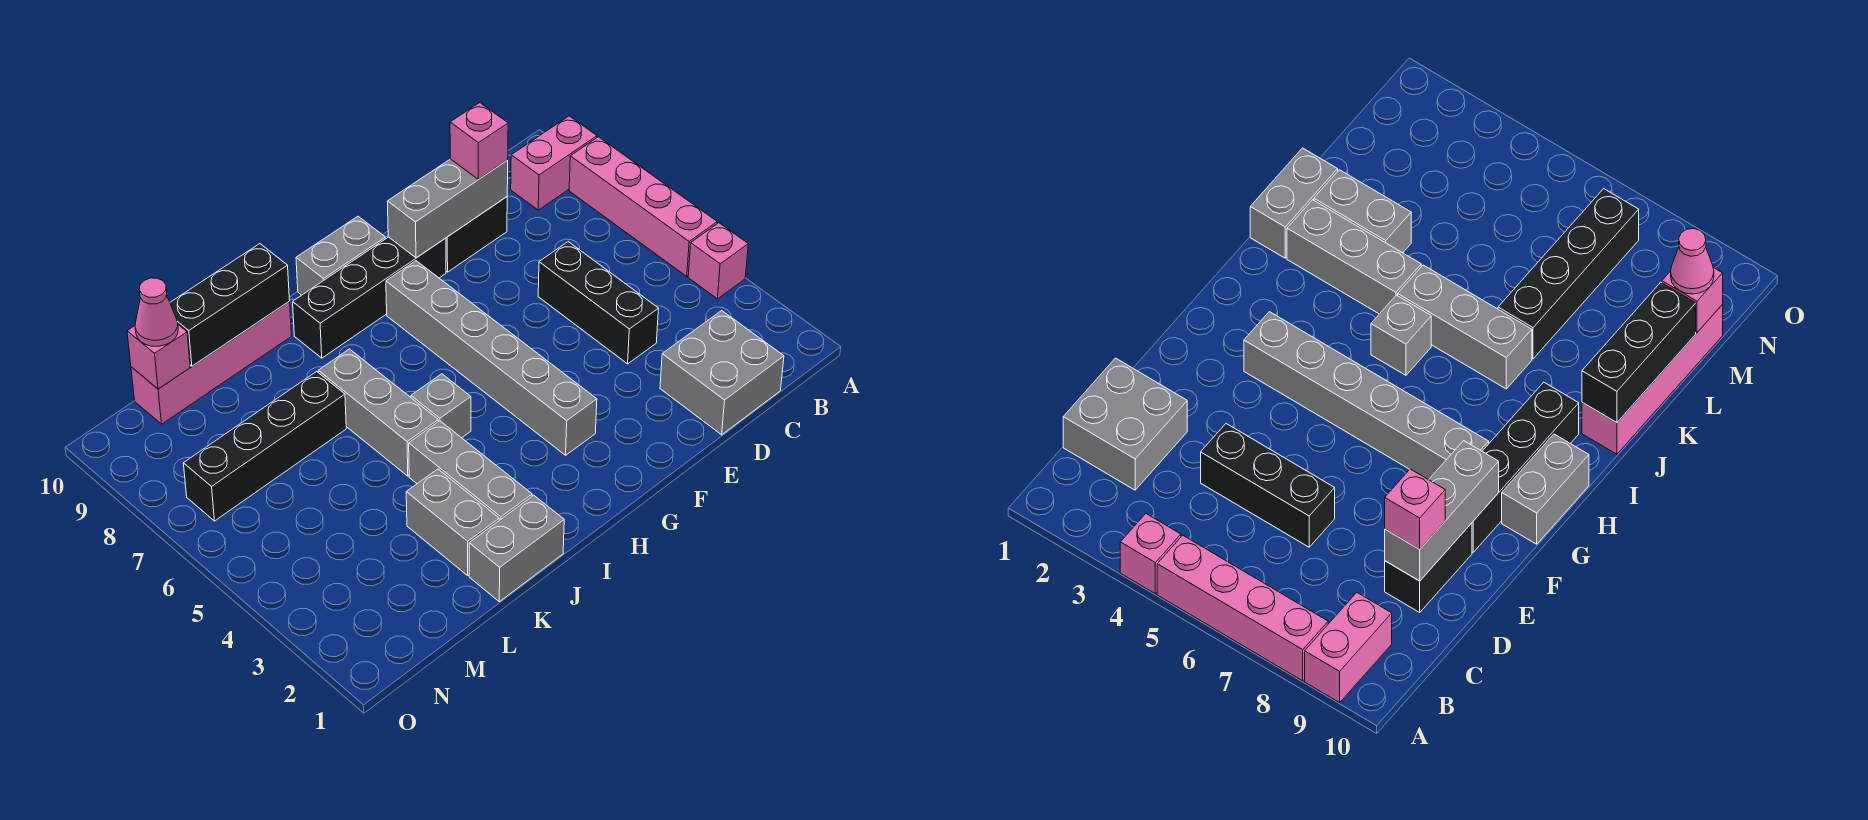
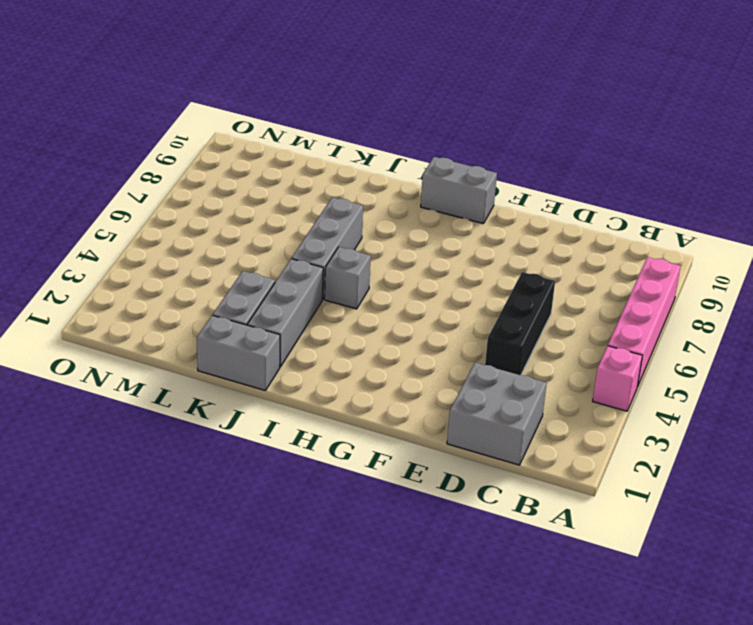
none -> pink 1x2 brick [511,116,597,210]
none -> black 1x2 brick [446,197,507,272]
none -> black 1x4 brick [293,237,446,358]

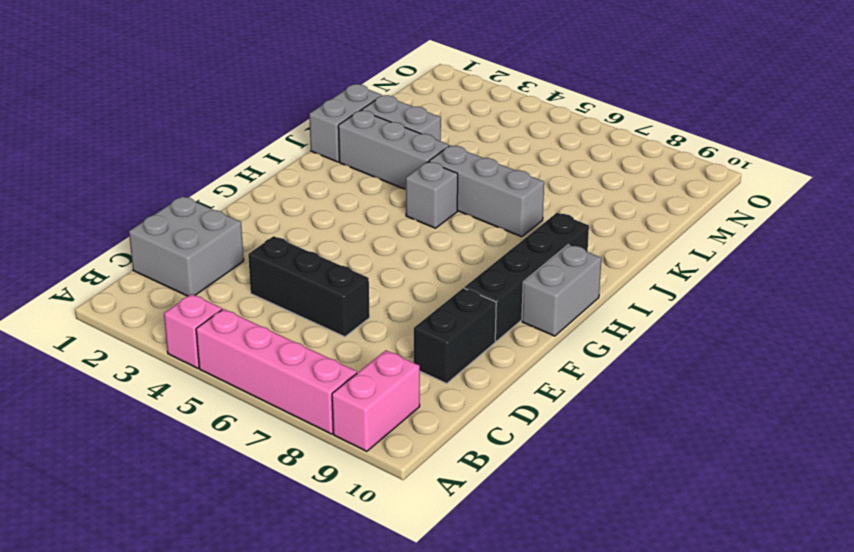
none -> grey 1x6 brick [386,261,597,455]
none -> pink 1x4 brick [131,302,291,424]
none -> black 1x4 brick [183,371,346,521]

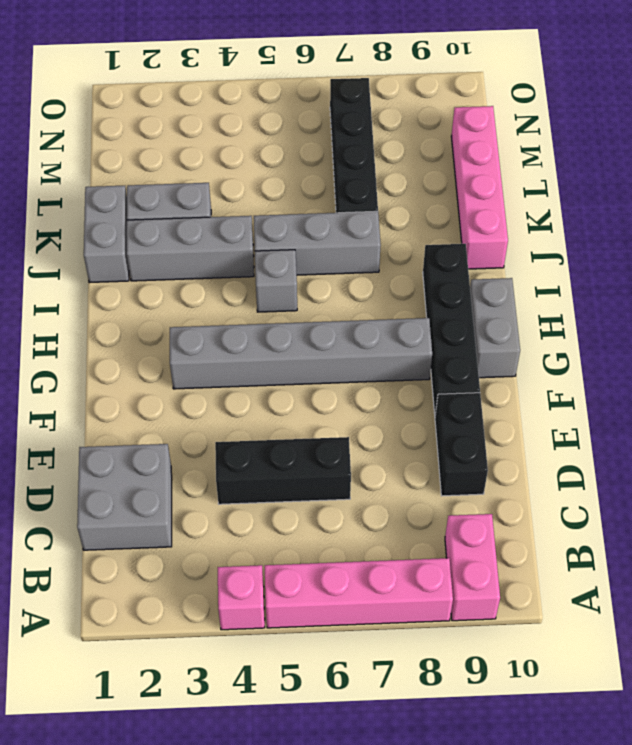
none -> grey 1x3 brick [387,159,508,258]
none -> black 1x3 brick [170,244,290,366]
none -> pink 1x1 brick [127,325,190,389]

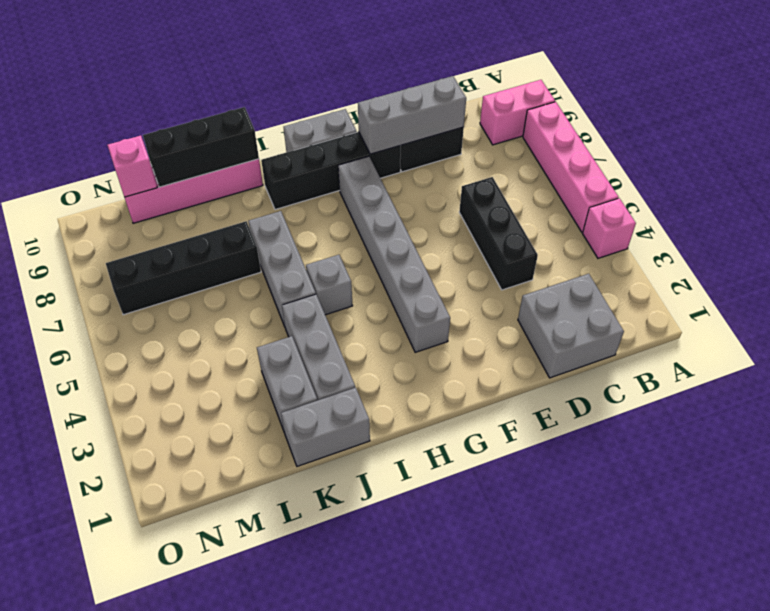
none -> pink 1x1 brick [450,103,508,179]
none -> pink 1x1 cone [135,278,178,346]

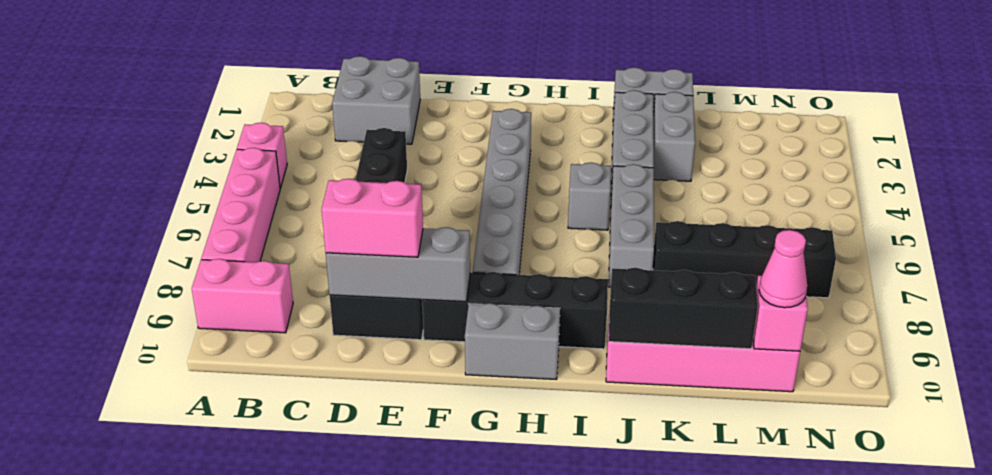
pink 1x2 brick [322,179,423,257] -> pink 1x1 brick [450,103,508,179]

